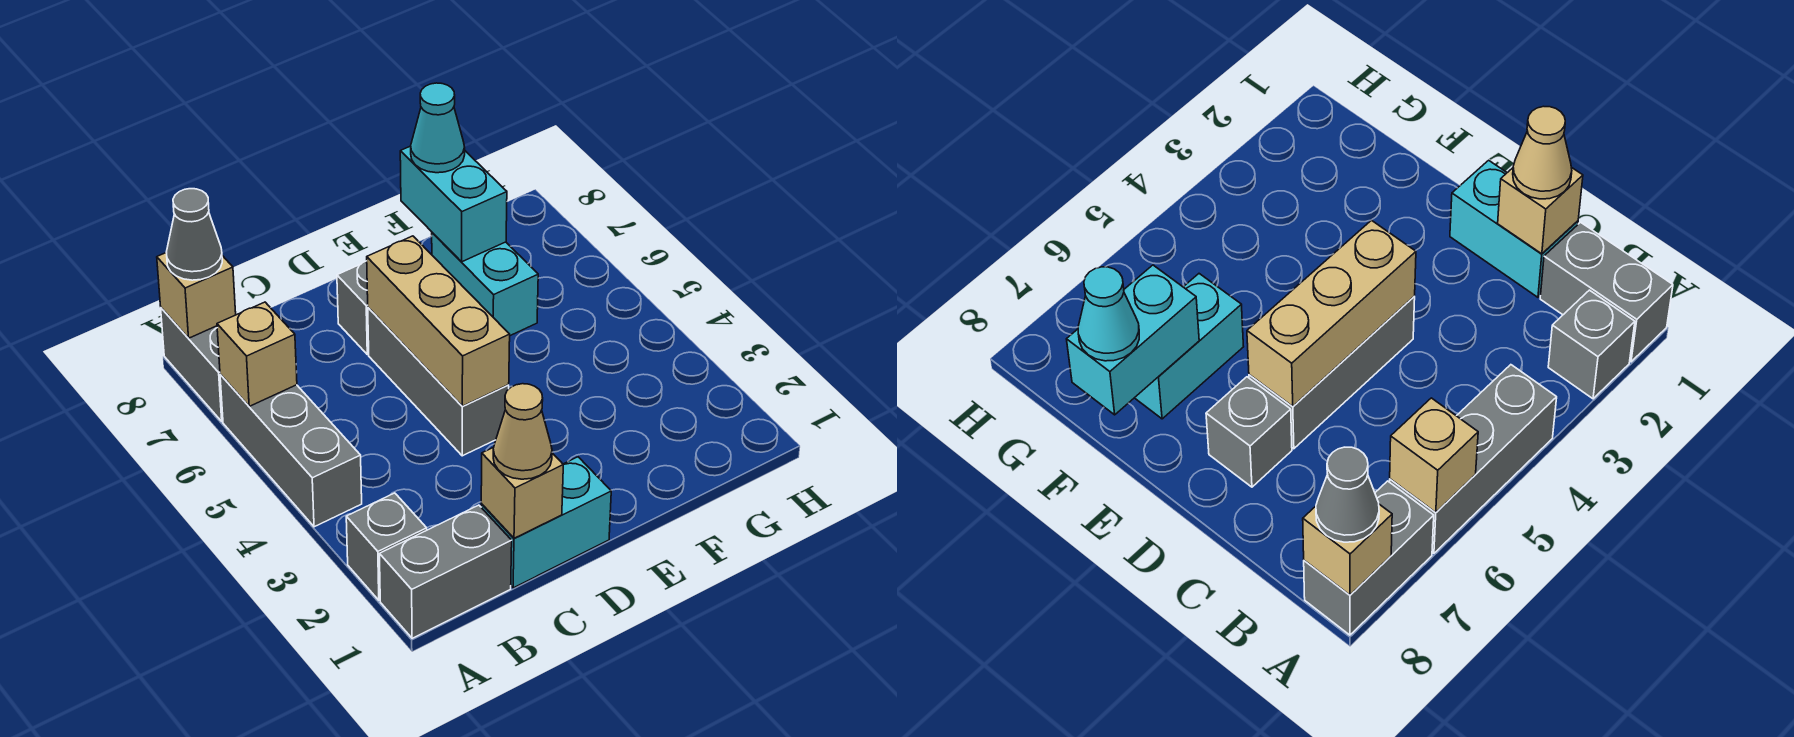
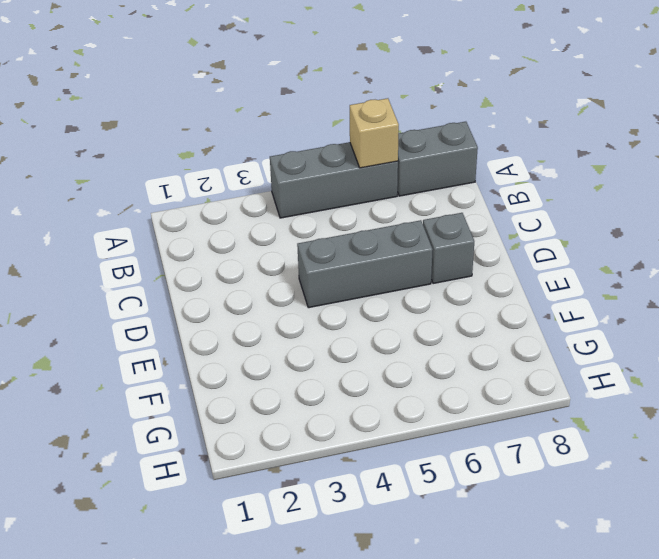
none -> grey 1x2 brick [379,505,512,638]
none -> grey 1x1 brick [346,493,427,600]
none -> cyan 1x2 brick [481,457,611,588]

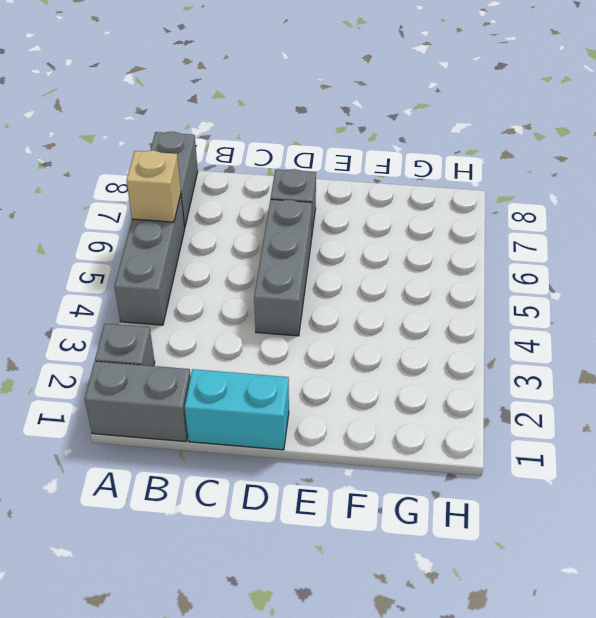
none -> cyan 1x2 brick [432,233,538,336]
none -> tan 1x1 brick [157,253,236,338]
none -> tan 1x1 brick [481,447,563,538]

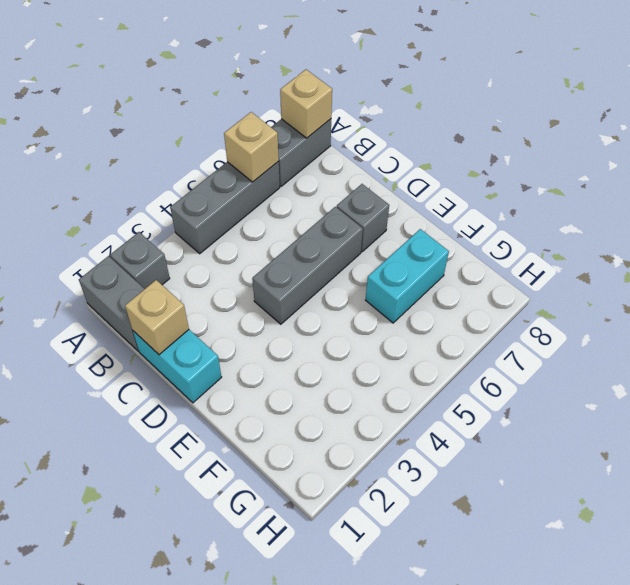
none -> tan 1x3 brick [367,236,510,406]
none -> cyan 1x2 brick [400,146,507,262]
none -> grey 1x1 cone [166,189,222,280]

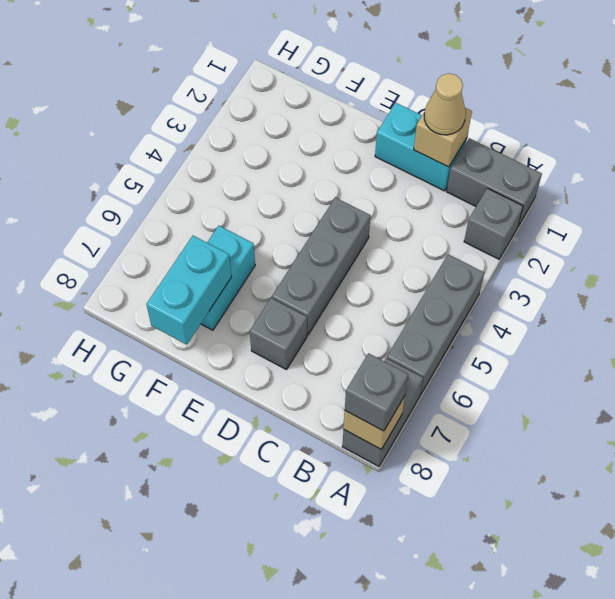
grey 1x1 brick [345,353,408,431] -> grey 1x1 cone [166,189,222,280]
none -> tan 1x1 brick [217,302,297,406]
none -> tan 1x3 brick [367,236,510,406]
none -> cyan 1x1 cone [411,83,465,173]

